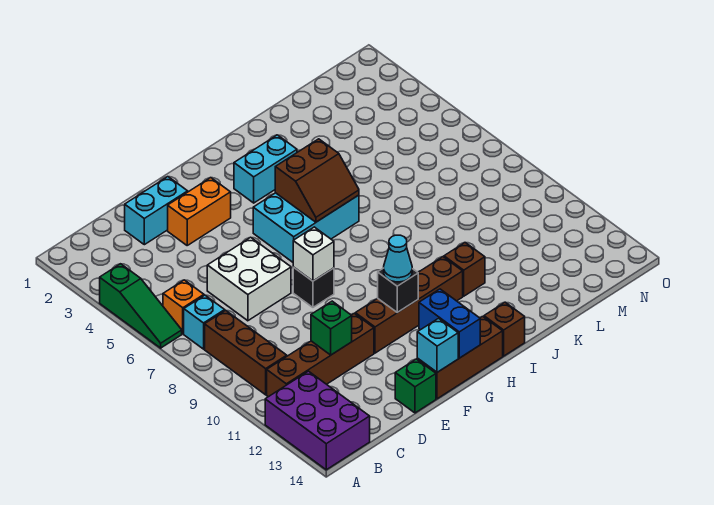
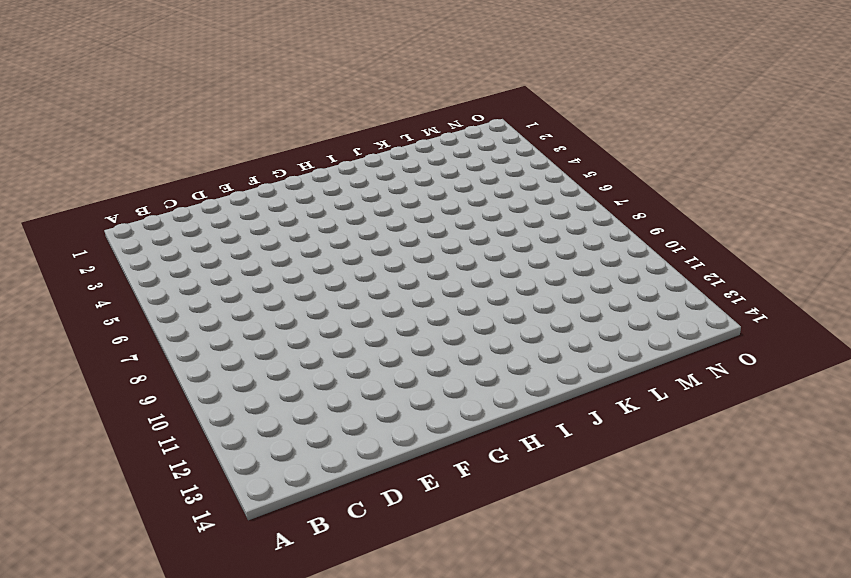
none -> green 1x3 slope [100,264,182,348]
none -> purple 2x3 brick [265,371,370,470]
none -> orange 1x1 brick [163,280,204,334]

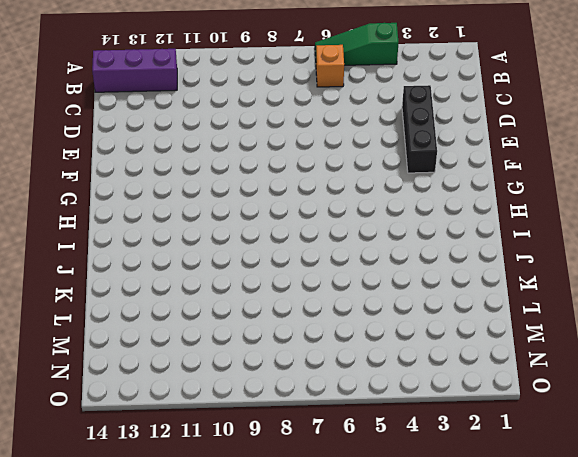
purple 1x3 brick [92,49,177,92] -> purple 2x3 brick [265,371,370,470]
black 1x3 brick [402,85,437,173] -> orange 1x2 brick [168,178,231,245]
none -> cyan 1x1 brick [184,295,225,349]
none -> brown 1x3 brick [205,310,287,395]
none -> brown 1x4 brick [267,313,374,397]

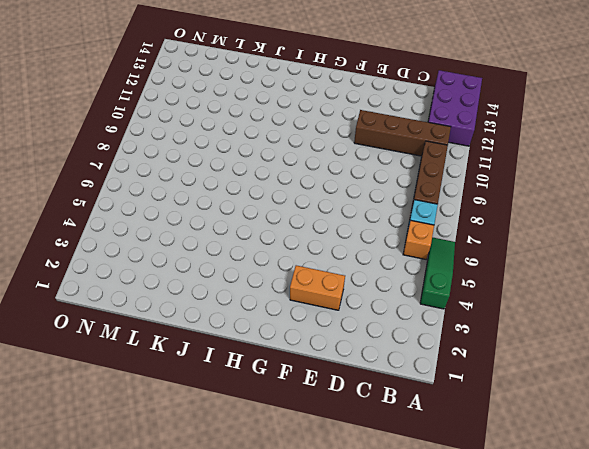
none -> cyan 1x2 brick [125,177,188,245]
none -> white 2x2 brick [207,237,291,321]
none -> green 1x1 brick [395,359,436,413]

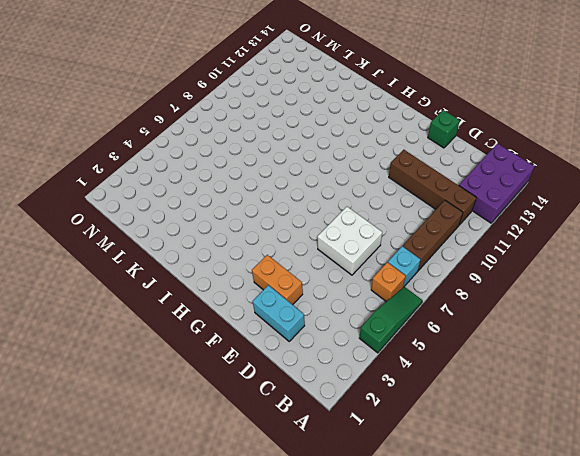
none -> black 1x1 brick [293,267,334,307]
none -> brown 1x4 brick [355,257,463,353]
none -> brown 1x3 brick [417,317,503,399]

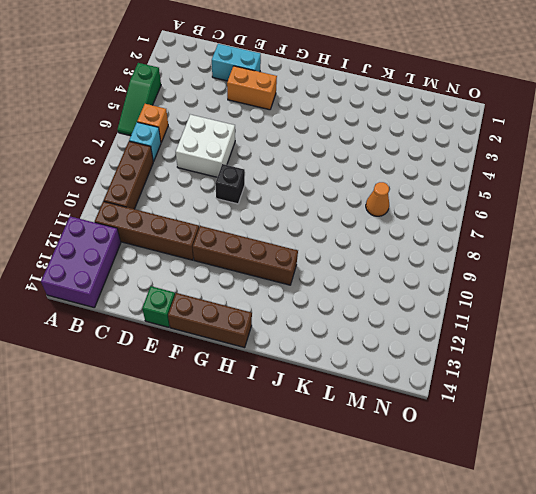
orange 1x1 cone [366,182,389,216] -> none
none -> cyan 2x3 brick [253,193,359,262]
none -> cyan 1x2 brick [234,135,297,203]
none -> brown 1x1 brick [484,302,525,356]

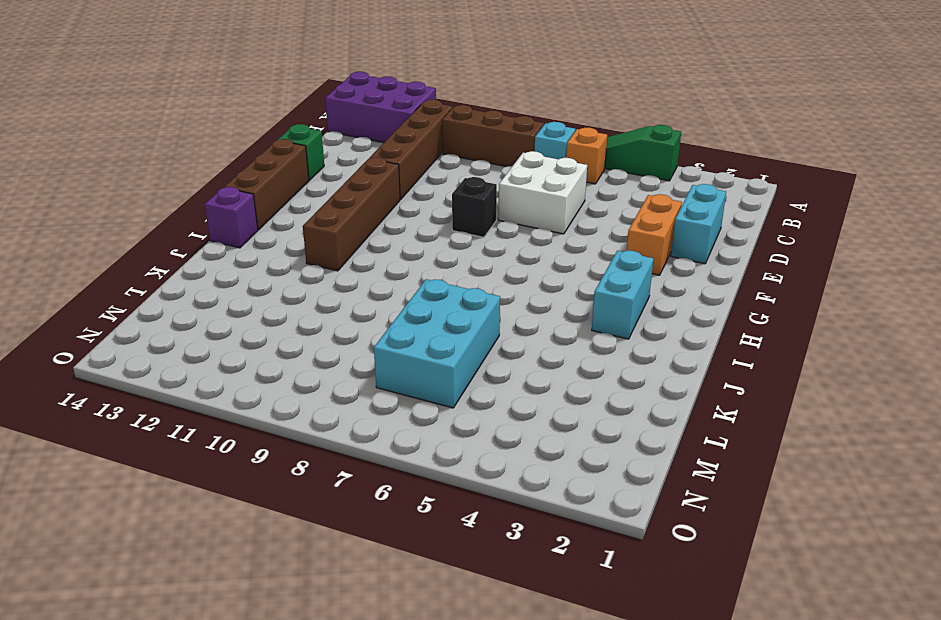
purple 1x1 brick [205,187,258,248] -> brown 1x1 brick [484,302,525,356]
cyan 2x3 brick [374,279,500,408] -> cyan 2x3 brick moved to [253,193,359,262]
none -> brown 1x1 brick [444,243,485,296]
none -> green 1x1 brick [311,301,352,355]
none -> white 1x1 brick [293,227,334,281]

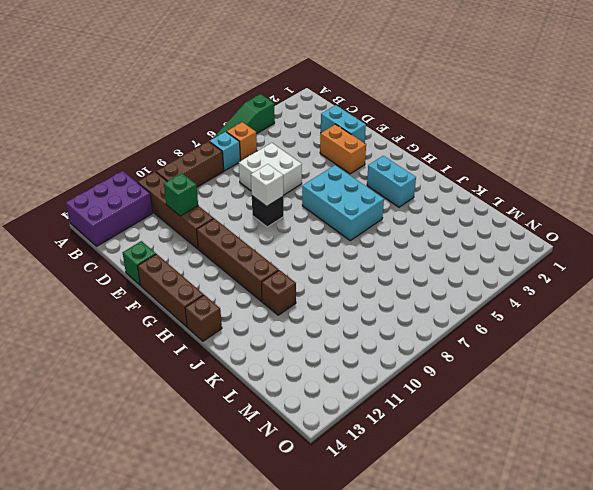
none -> cyan 1x1 brick [417,318,458,372]
none -> black 1x1 brick [378,268,418,312]
none -> blue 1x2 brick [419,289,480,358]

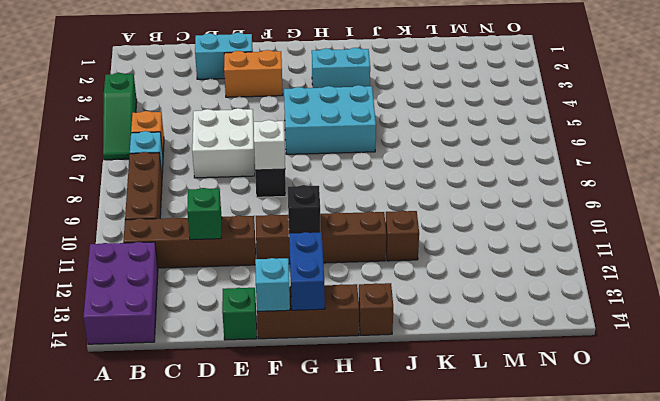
none -> brown 2x2 slope [275,139,359,222]
none -> cyan 1x1 cone [384,235,412,282]

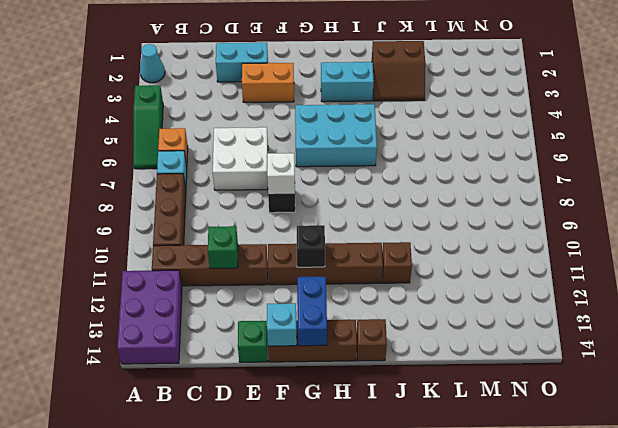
cyan 1x1 cone [140,44,165,83] -> cyan 1x1 cone moved to [384,235,412,282]
brown 2x2 slope [372,41,425,101] -> brown 2x2 slope moved to [275,139,359,222]

